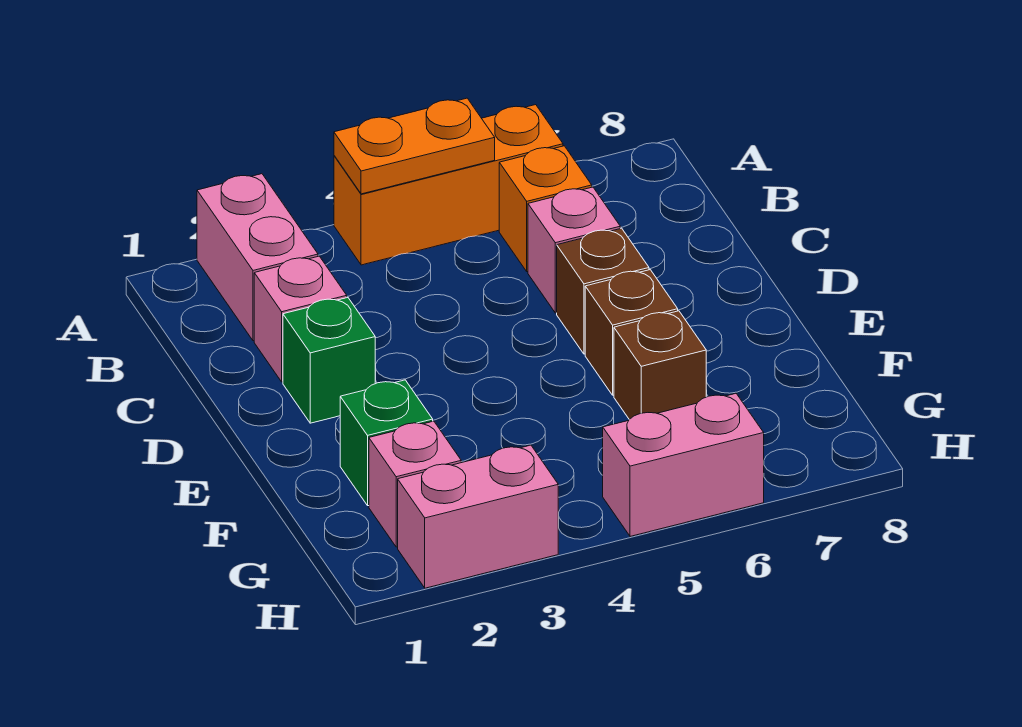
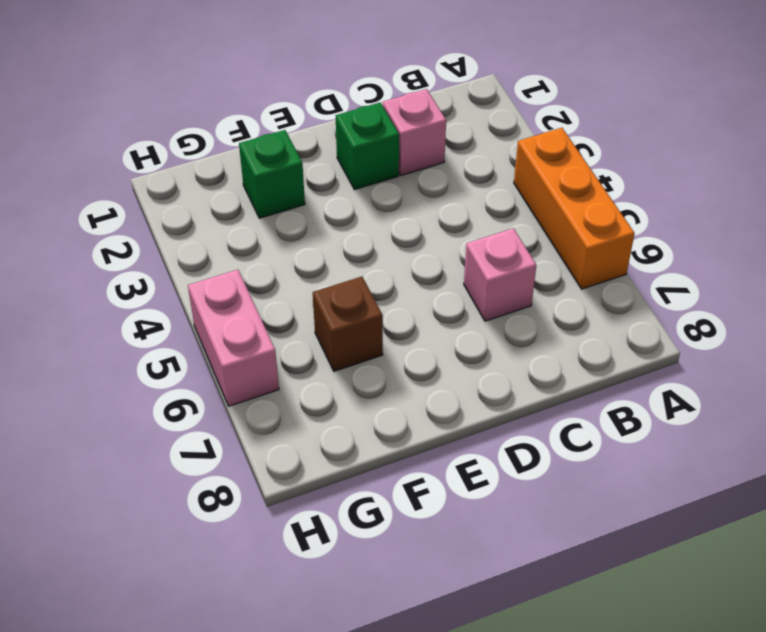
none -> pink 1x2 brick [197,174,318,341]
none -> orange 1x1 brick [499,146,592,272]
none -> brown 1x1 brick [557,228,649,354]

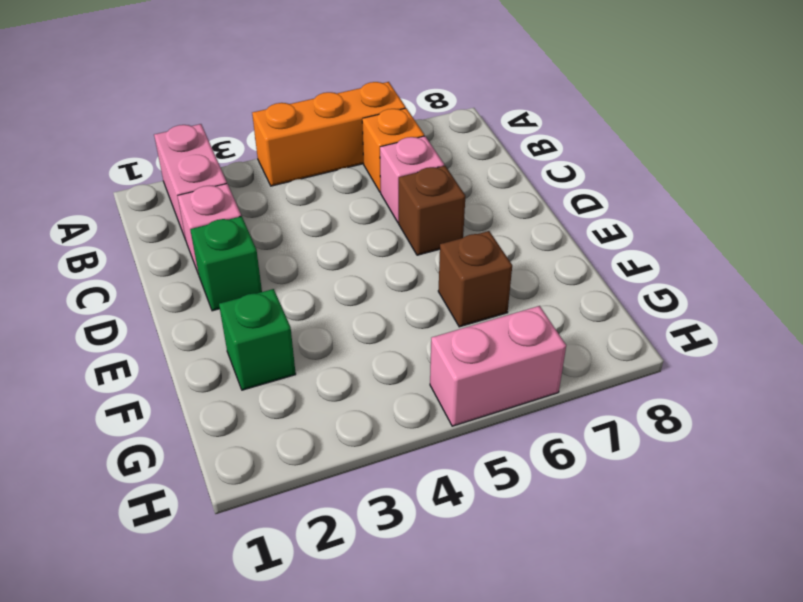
none -> brown 1x1 brick [585,270,678,395]
none -> pink 1x1 brick [369,421,461,547]
none -> pink 1x2 brick [398,445,558,588]

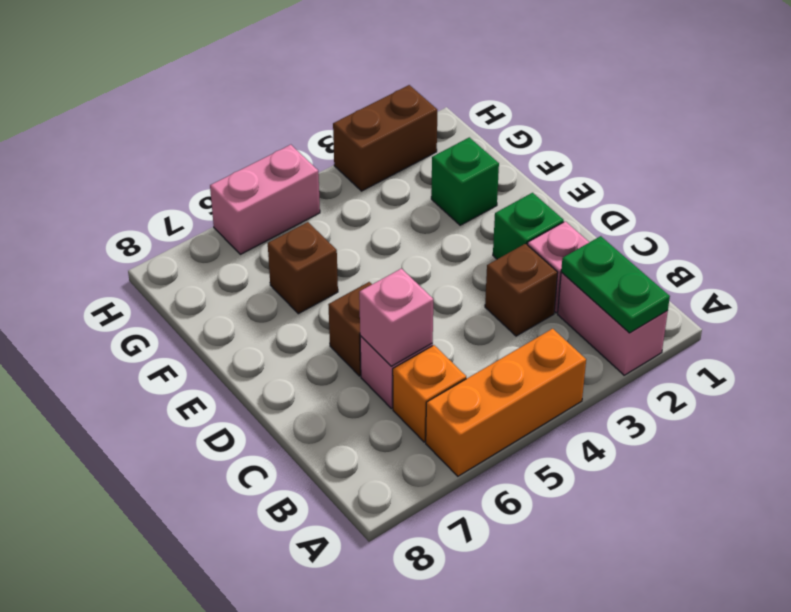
green 1x2 plate [561,236,670,333] -> none
brown 1x1 brick [485,244,558,336] -> brown 1x1 brick moved to [585,270,678,395]
pink 1x1 brick [359,268,433,366] -> pink 1x1 brick moved to [369,421,461,547]
brown 1x2 brick [333,85,437,191] -> pink 1x2 brick [398,445,558,588]
none -> orange 1x2 plate [334,98,495,194]

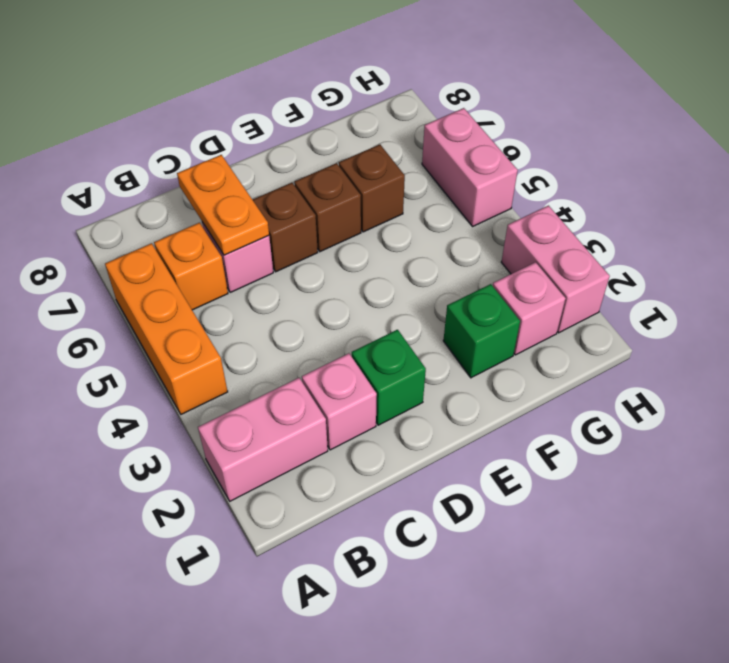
orange 1x2 plate [177,155,269,255] -> orange 1x2 plate moved to [334,98,495,194]

